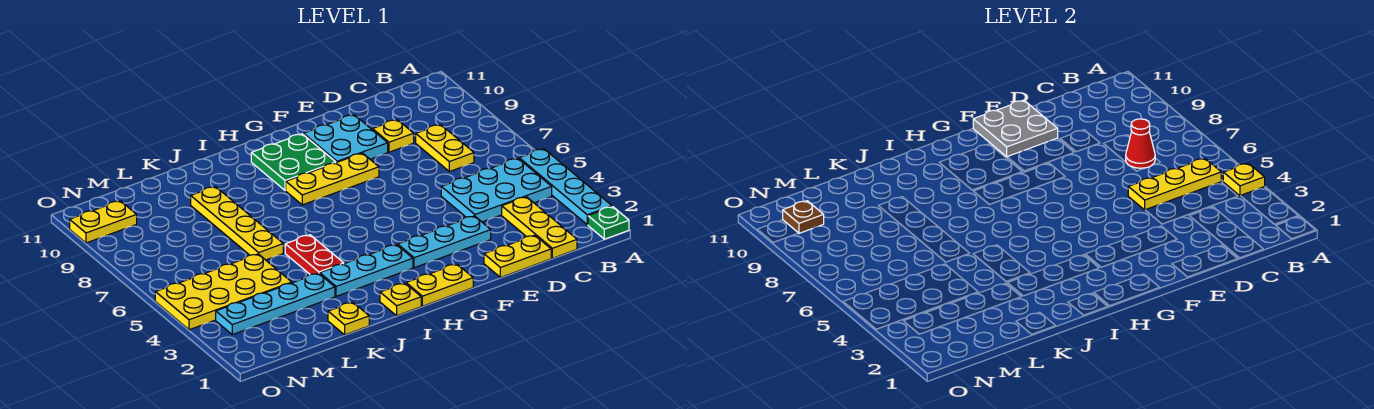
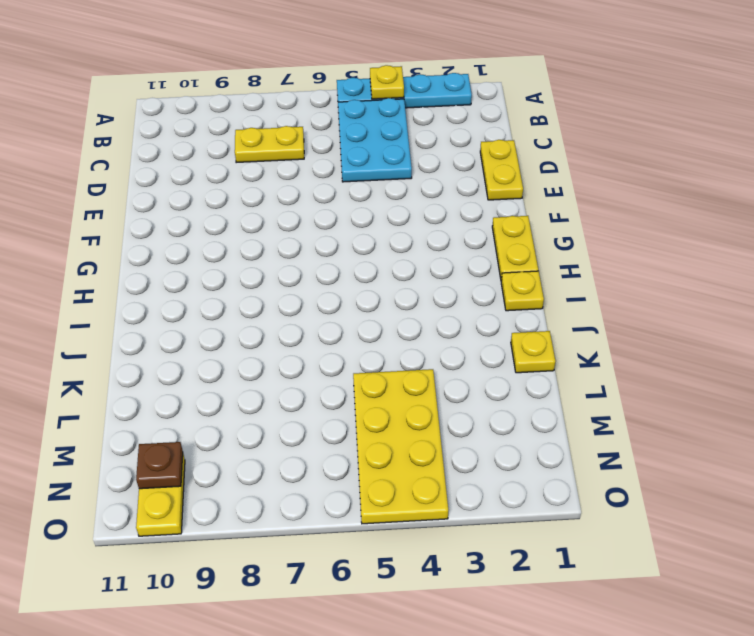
none -> green 1x1 plate [588,207,629,239]
none -> yellow 1x3 plate [502,197,577,258]
none -> yellow 1x1 plate [373,120,414,152]

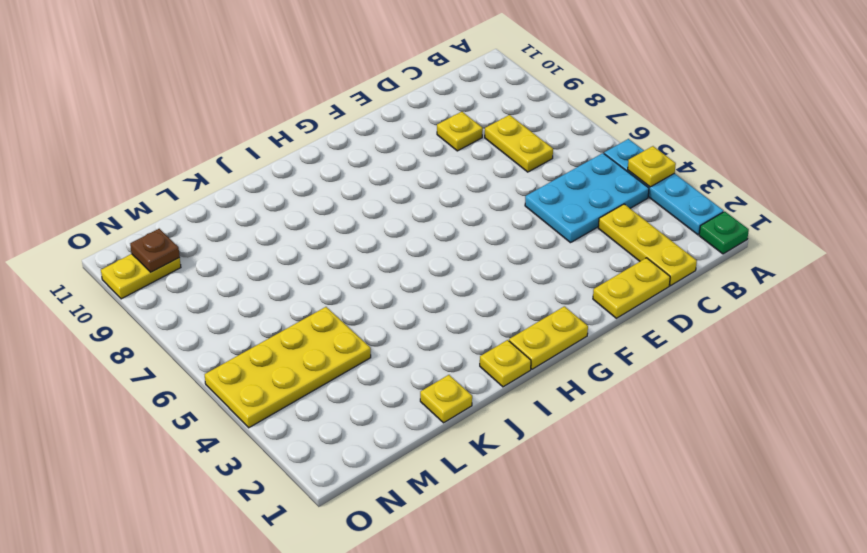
none -> cyan 1x3 plate [398,216,491,268]
none -> cyan 2x2 plate [303,115,388,163]
none -> yellow 1x3 plate [286,153,379,205]

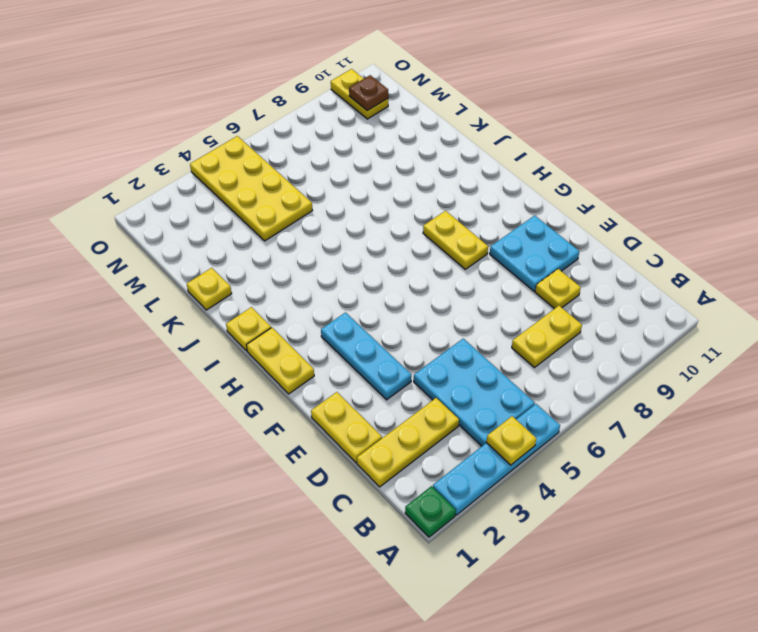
yellow 1x2 plate [423,211,488,269] -> yellow 1x3 plate [286,153,379,205]
none -> green 2x2 plate [251,134,336,190]
none -> cyan 1x3 plate [320,245,413,296]
none -> red 1x2 plate [285,235,344,275]

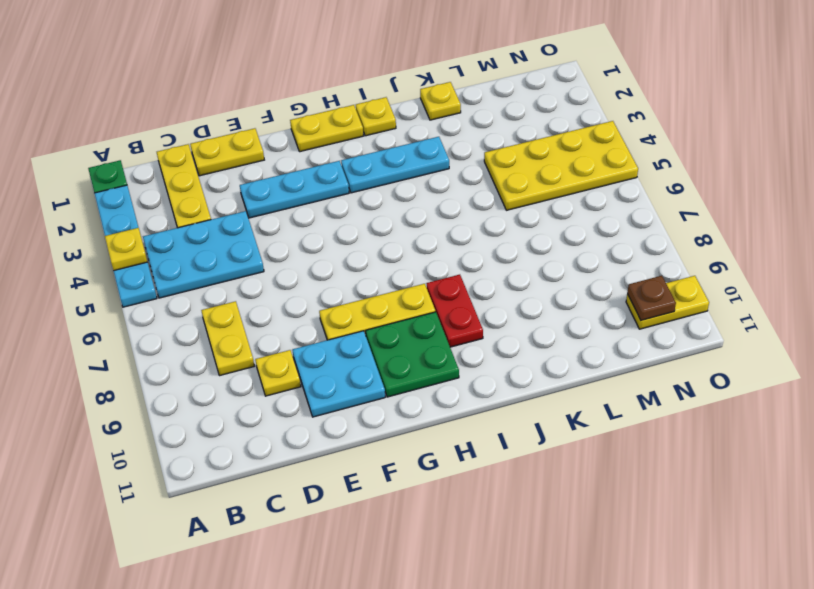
red 1x2 plate [427,275,483,347] -> red 1x2 plate moved to [285,235,344,275]
none -> cyan 1x4 plate [216,273,335,335]
none -> yellow 1x4 plate [191,186,283,260]
none -> yellow 1x3 plate [1128,158,1221,210]

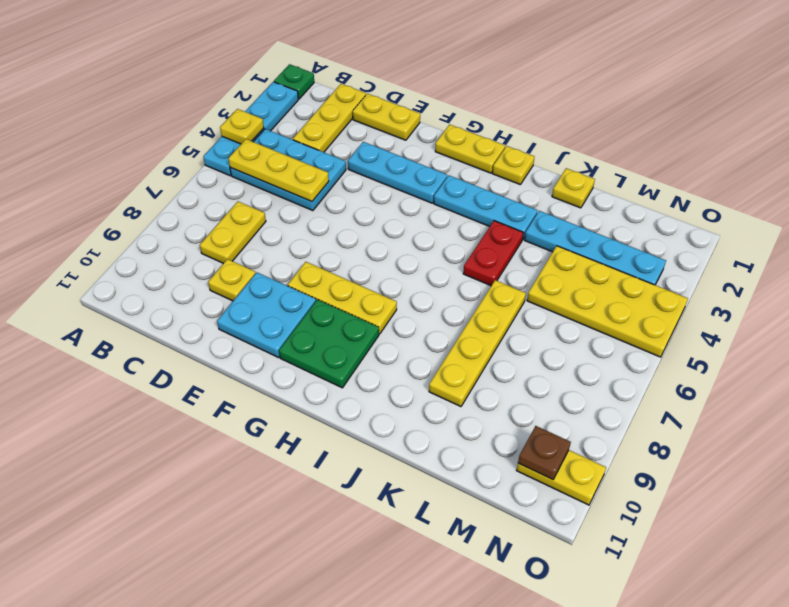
none -> red 1x1 cone [1126,119,1155,168]
none -> grey 2x2 plate [973,100,1058,157]

